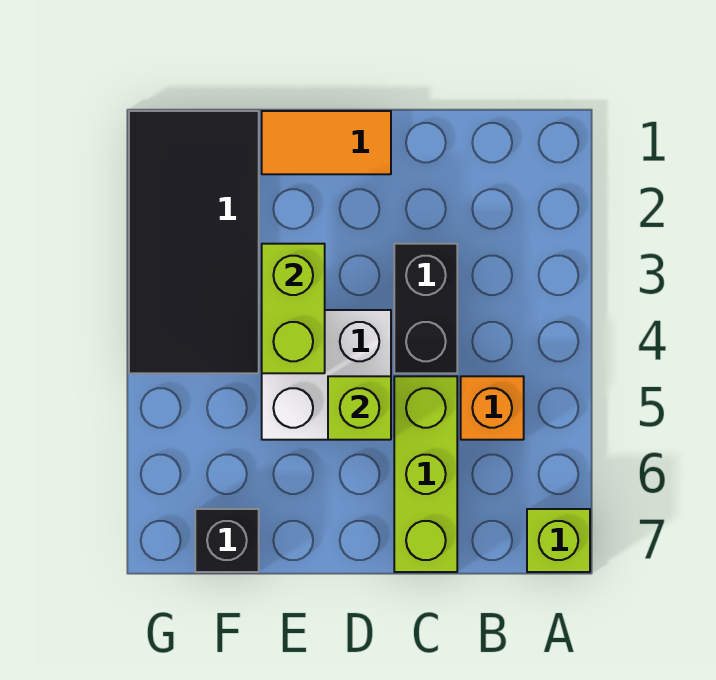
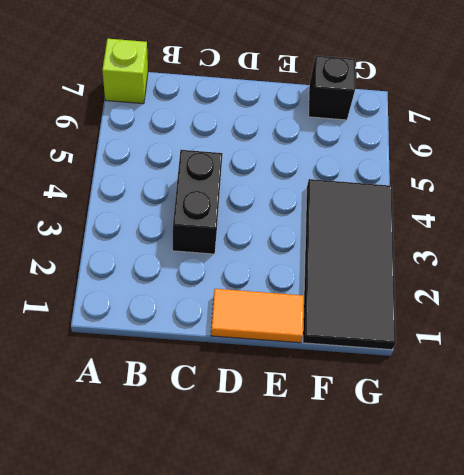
none -> orange 1x1 brick [461,376,524,440]
none -> lime 1x3 brick [394,376,457,572]

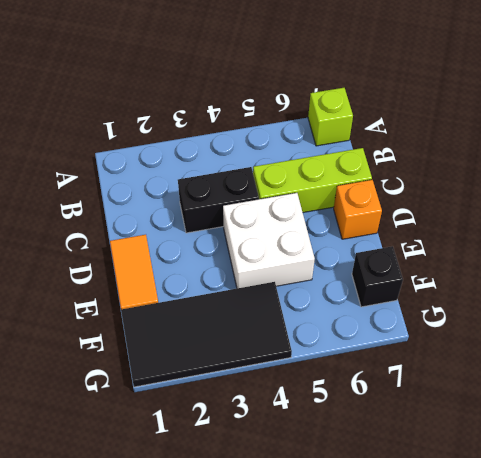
orange 1x1 brick [334,180,382,239] -> orange 1x1 brick moved to [461,376,524,440]
none -> lime 1x1 brick [328,376,391,440]
none -> lime 1x2 brick [262,244,325,373]

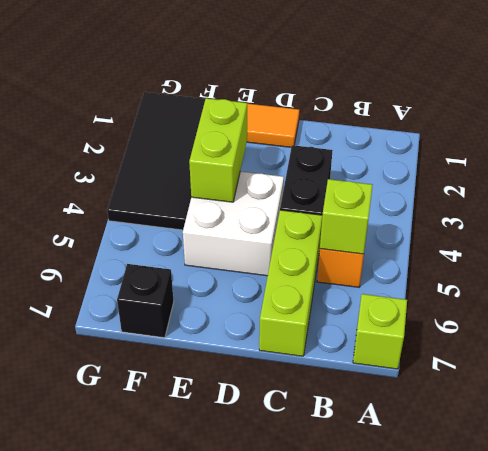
lime 1x1 brick [320,179,373,254] -> lime 1x1 brick moved to [328,376,391,440]

